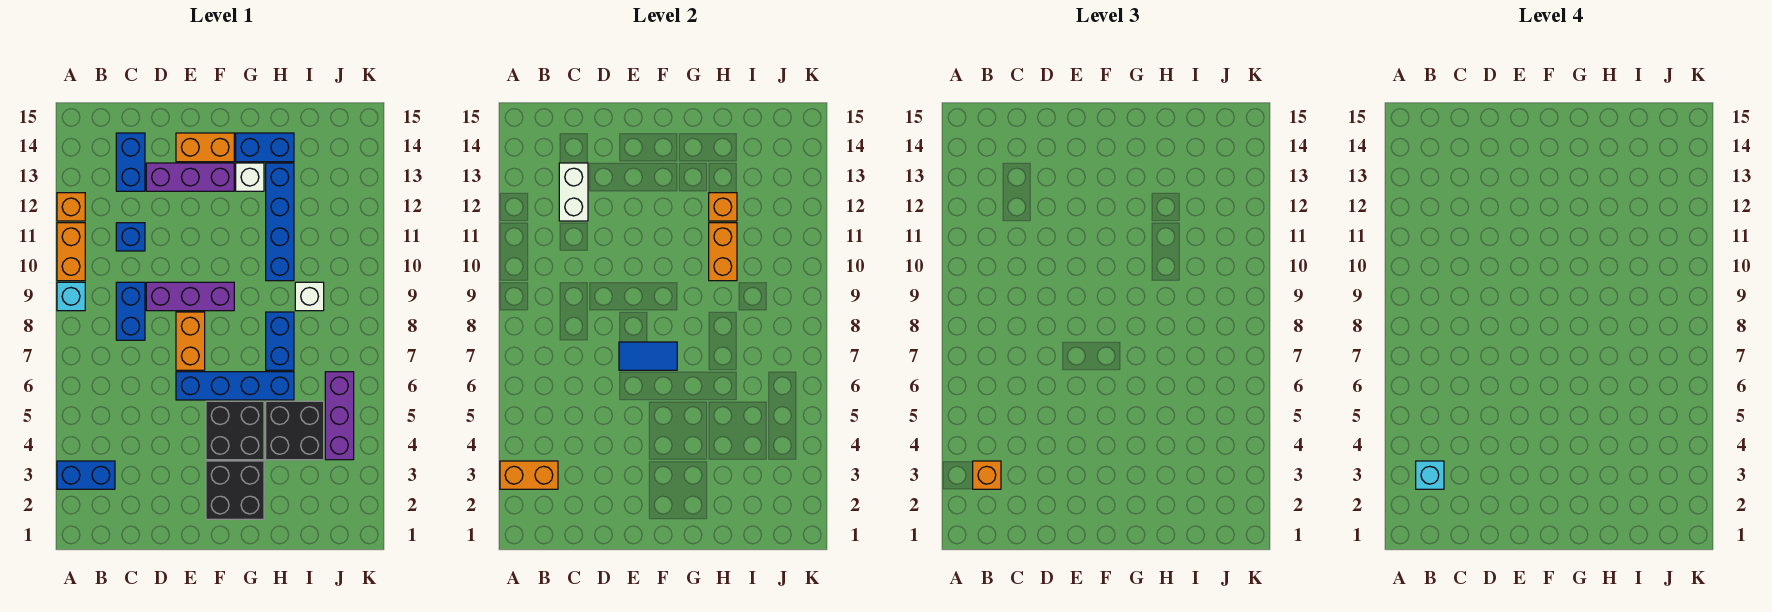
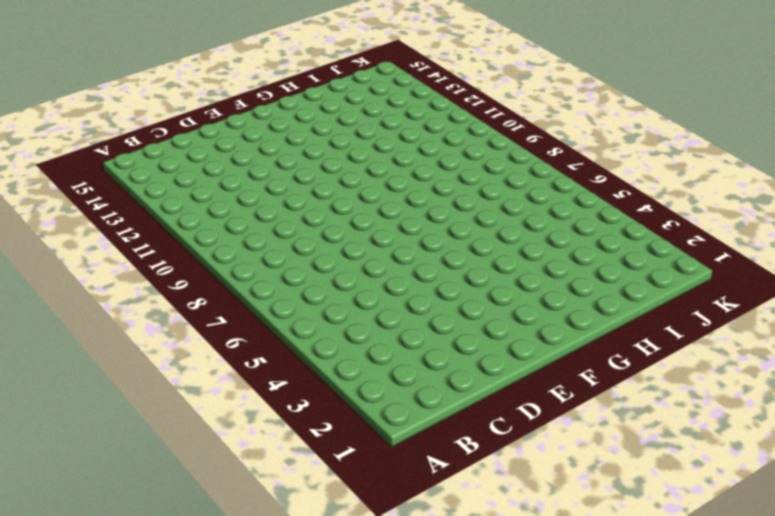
none -> blue 1x2 brick [57,461,115,489]
none -> cyan 1x1 brick [57,282,85,311]
none -> orange 1x2 brick [57,223,85,281]

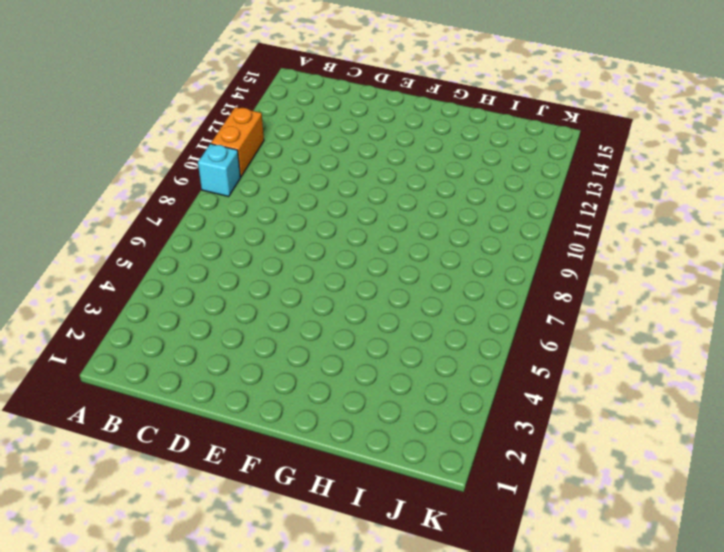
none -> blue 1x2 brick [57,461,115,489]
none -> orange 1x1 brick [57,193,85,221]
none -> blue 1x2 brick [116,282,145,340]

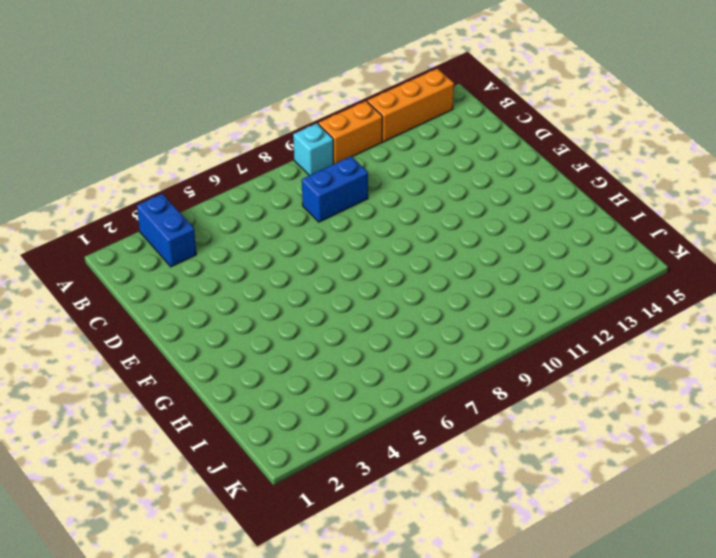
orange 1x3 brick [367,69,454,142] -> orange 1x1 brick [57,193,85,221]
none -> blue 1x1 brick [116,223,145,251]
none -> blue 1x2 brick [116,133,145,191]
none -> purple 1x3 brick [146,282,234,311]

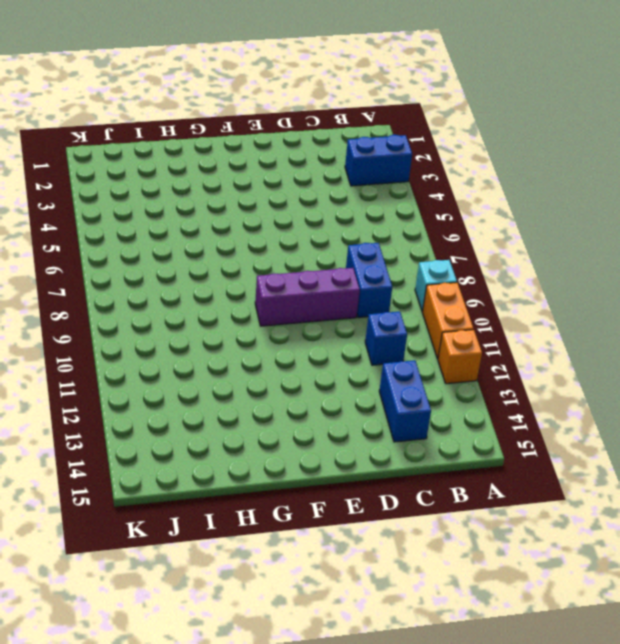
none -> purple 1x3 brick [146,163,234,191]
none -> blue 1x4 brick [176,372,294,400]
none -> orange 1x2 brick [176,312,205,370]

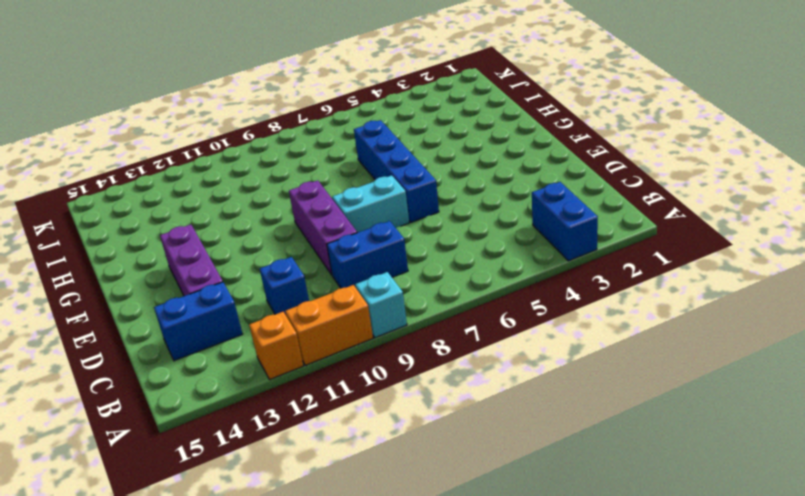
cyan 1x2 brick [332,175,409,233] -> orange 1x2 brick [176,312,205,370]
none -> orange 1x2 brick [176,133,234,162]
none -> black 2x2 brick [206,461,264,519]
none -> black 2x2 brick [206,401,264,460]

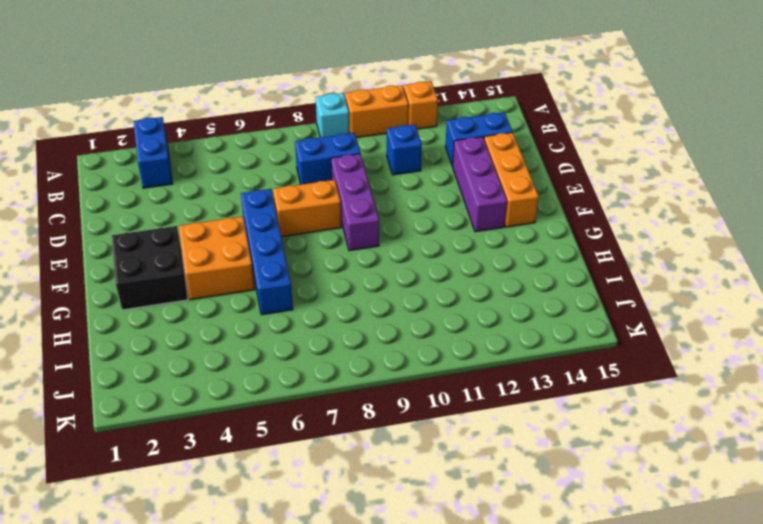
orange 1x3 brick [484,132,539,227] -> orange 1x2 brick [176,133,234,162]
orange 2x2 brick [179,216,255,300] -> black 2x2 brick [206,401,264,460]
none -> white 1x1 brick [236,163,264,191]
none -> blue 1x2 brick [236,133,294,162]
none -> black 2x2 brick [266,401,324,460]

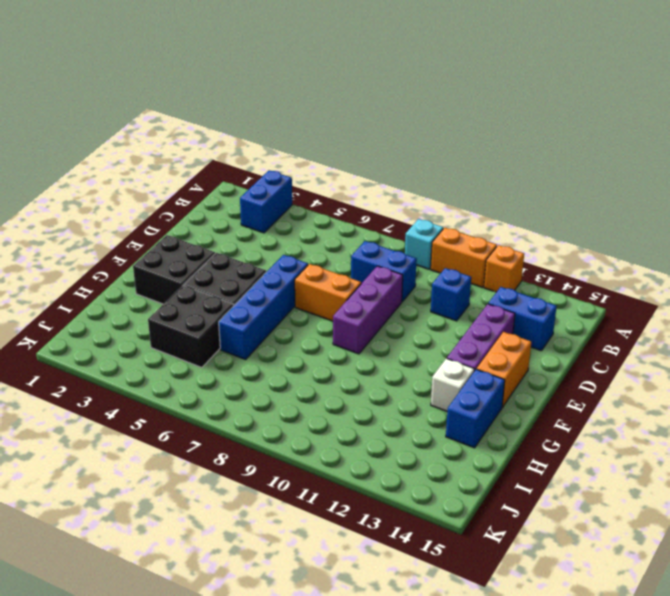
none -> blue 1x2 brick [266,312,294,370]
none -> blue 1x4 brick [266,163,294,281]
none -> white 1x1 brick [295,282,324,311]

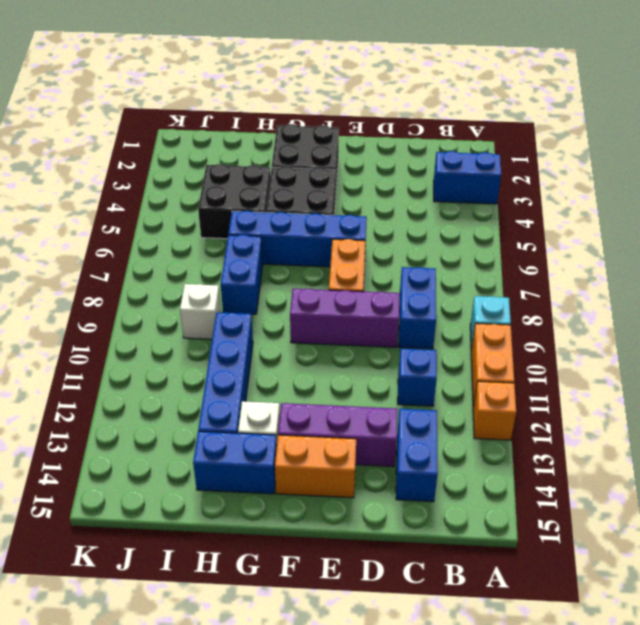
none -> purple 1x3 brick [325,372,354,460]
none -> orange 1x2 brick [500,461,558,489]
none -> white 1x2 brick [559,163,588,221]

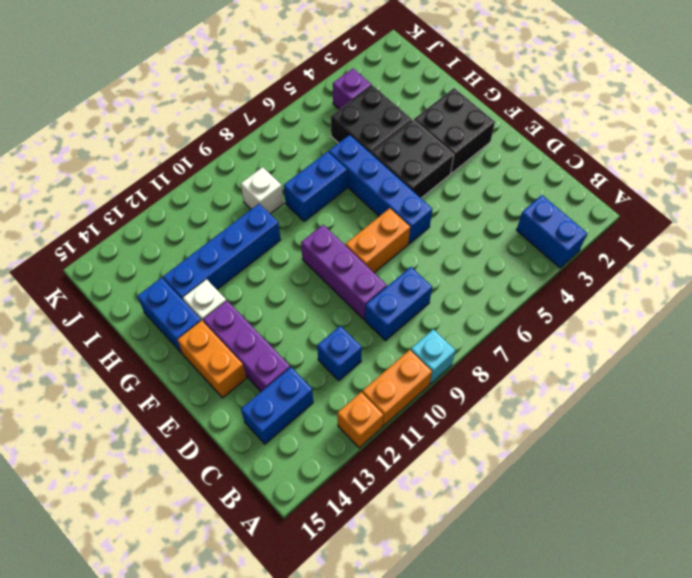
purple 1x1 brick [333,69,371,110] -> purple 1x3 brick [325,372,354,460]
none -> orange 1x2 brick [500,461,558,489]
none -> white 1x2 brick [559,163,588,221]
none -> blue 1x2 tile [619,342,677,370]

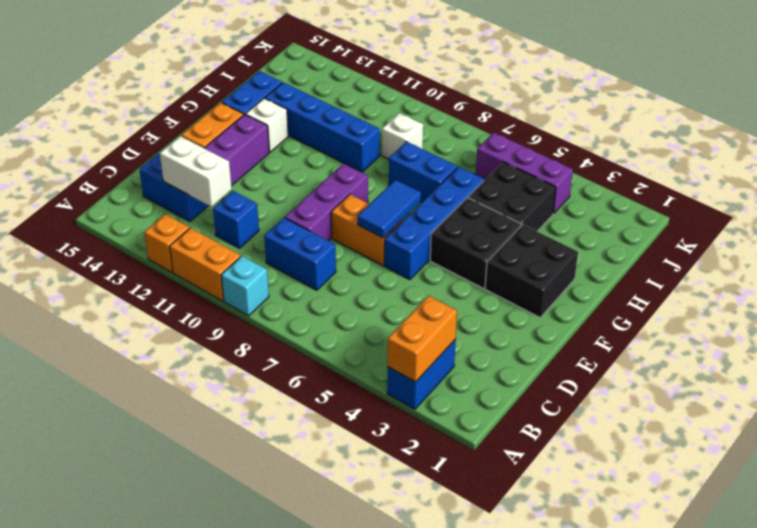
none -> orange 1x2 brick [709,223,737,281]
none -> orange 1x1 brick [709,193,737,221]
none -> orange 1x1 brick [973,461,1001,489]

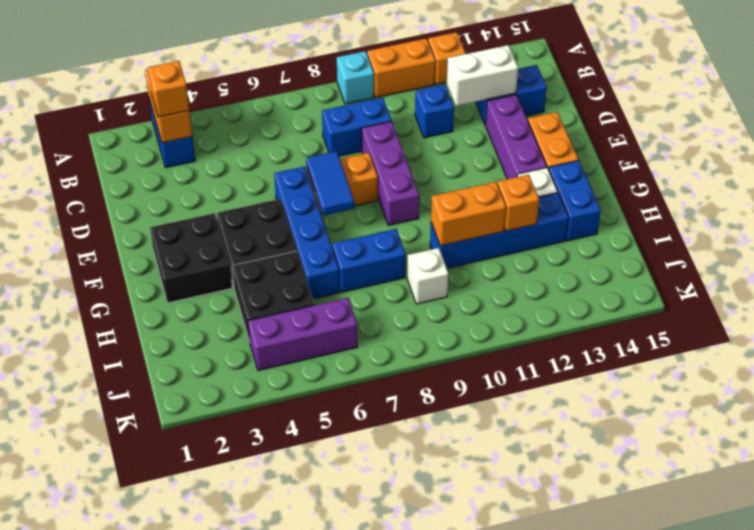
none -> cyan 1x1 brick [1416,461,1444,489]

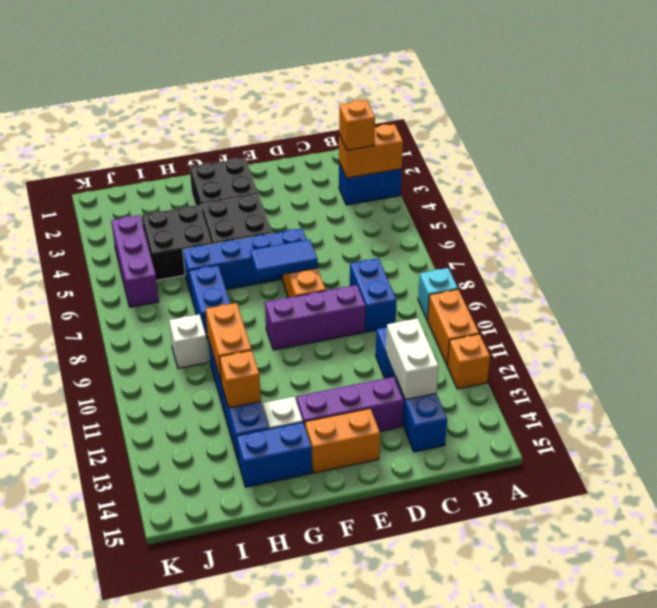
none -> cyan 1x1 brick [1416,461,1444,489]

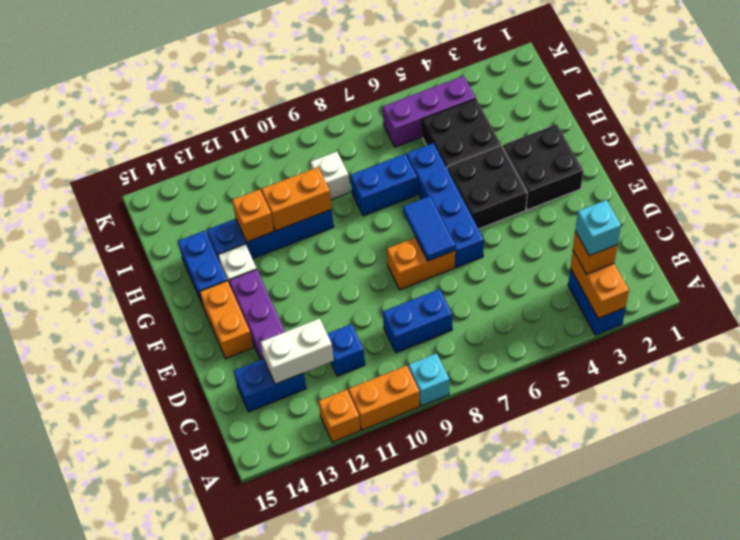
none -> purple 1x3 brick [146,282,234,311]

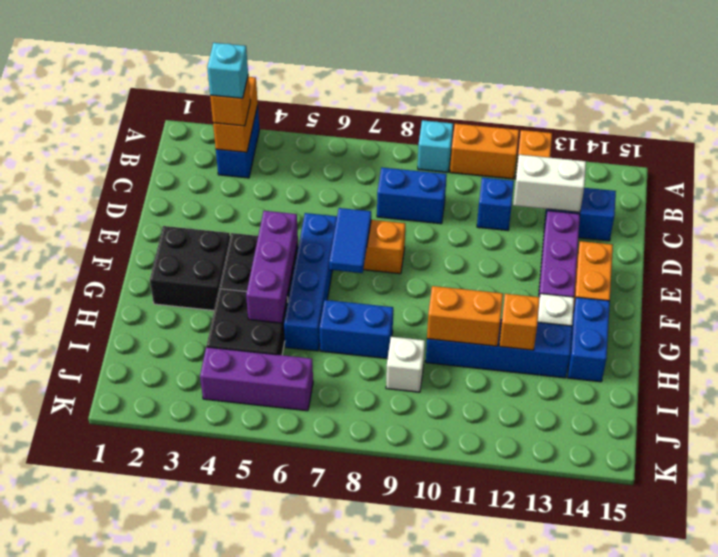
purple 1x3 brick [246,211,298,323] -> purple 1x3 brick moved to [146,282,234,311]

